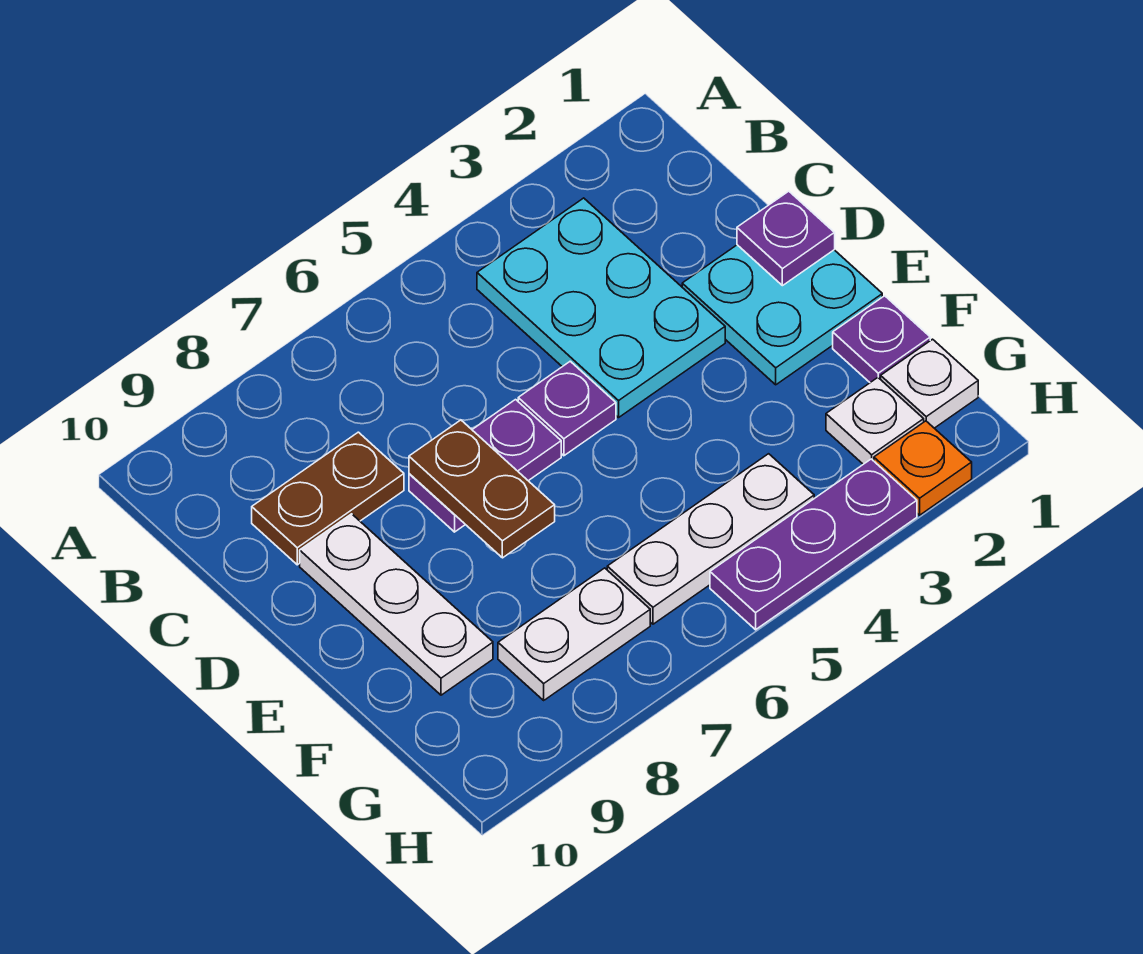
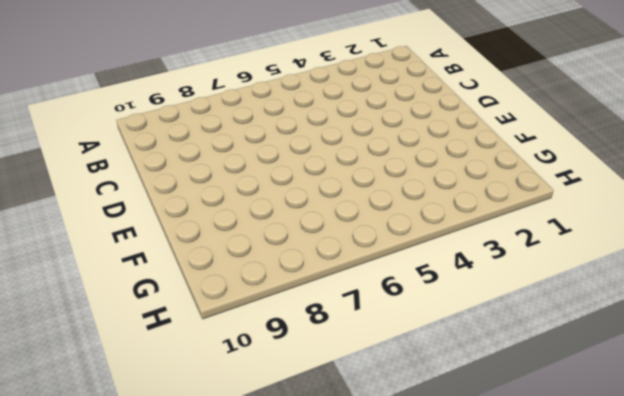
none -> cyan 2x3 plate [477,198,725,418]
none -> brown 1x2 plate [252,432,404,565]
none -> cyan 2x2 plate [682,245,882,385]

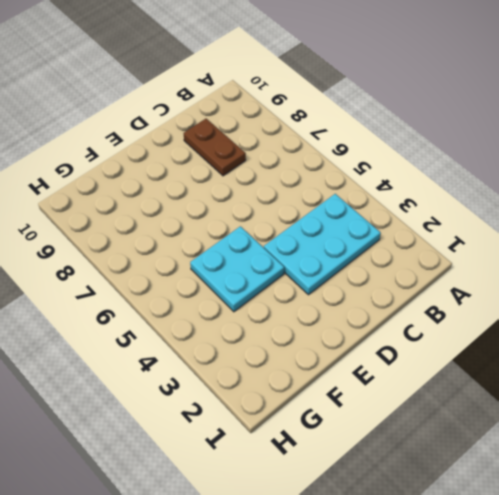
cyan 2x2 plate [190,226,284,312] -> cyan 2x2 plate moved to [682,245,882,385]
none -> purple 1x1 plate [518,361,616,456]
none -> purple 1x2 plate [409,400,561,532]
none -> white 1x3 plate [300,514,493,695]

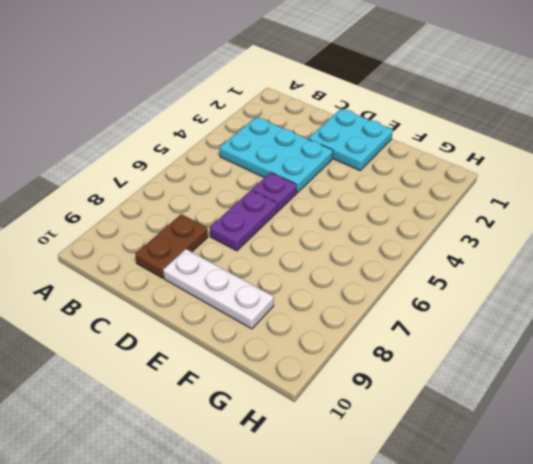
none -> purple 1x1 plate [833,296,930,382]
none -> white 1x1 plate [881,339,978,428]
none -> white 1x1 plate [826,378,924,464]

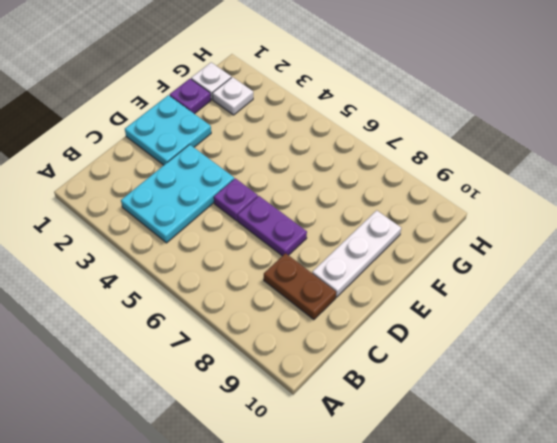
none -> white 1x3 plate [607,454,814,624]
none -> white 1x2 plate [498,568,650,700]
none -> orange 1x1 plate [874,421,972,515]

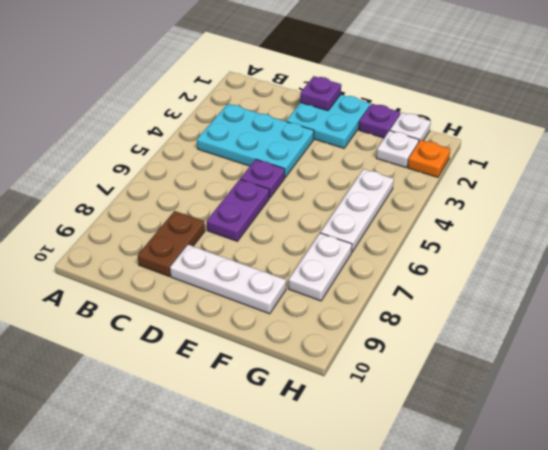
none -> purple 1x3 plate [710,459,917,630]
none -> brown 1x2 plate [409,420,555,558]

